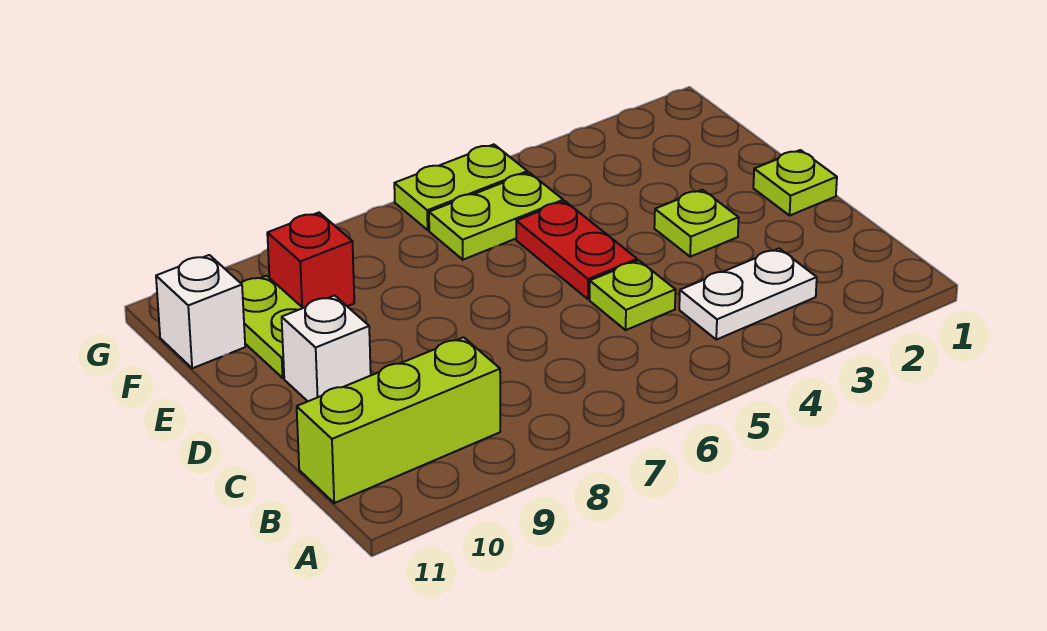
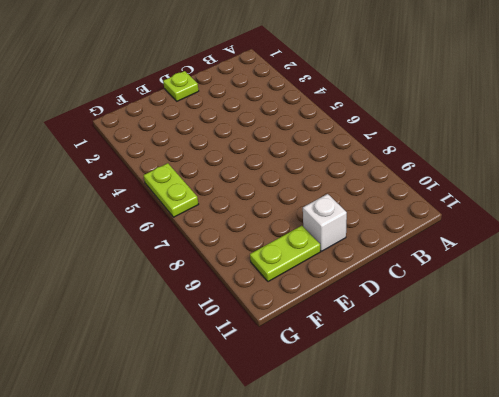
none -> white 1x2 plate [679,248,817,340]
none -> lime 1x3 brick [297,337,500,503]
none -> lime 1x1 plate [590,261,675,330]

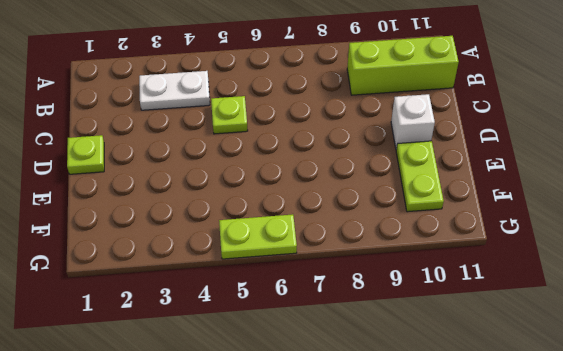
none -> lime 1x1 plate [654,190,739,257]
none -> red 1x2 plate [516,201,637,299]
none -> lime 1x2 plate [429,173,563,260]

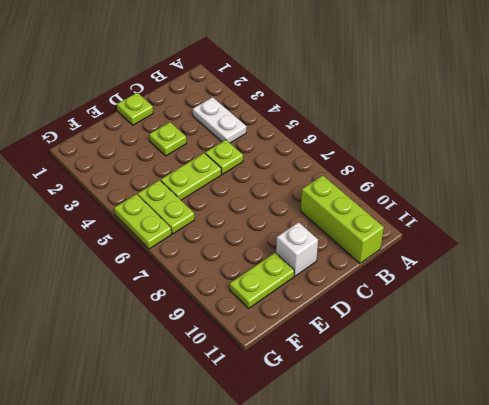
lime 1x2 plate [161,153,221,200] -> red 1x2 plate [516,201,637,299]
none -> red 1x1 brick [267,213,354,308]
none -> white 1x1 brick [156,255,245,368]

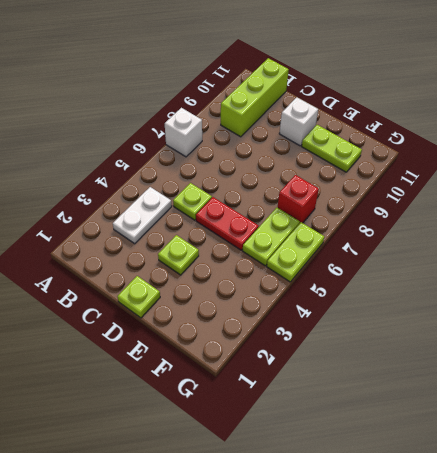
white 1x1 brick [165,108,202,157] -> white 1x1 brick moved to [156,255,245,368]
red 1x1 brick [278,175,319,224] -> red 1x1 brick moved to [267,213,354,308]

